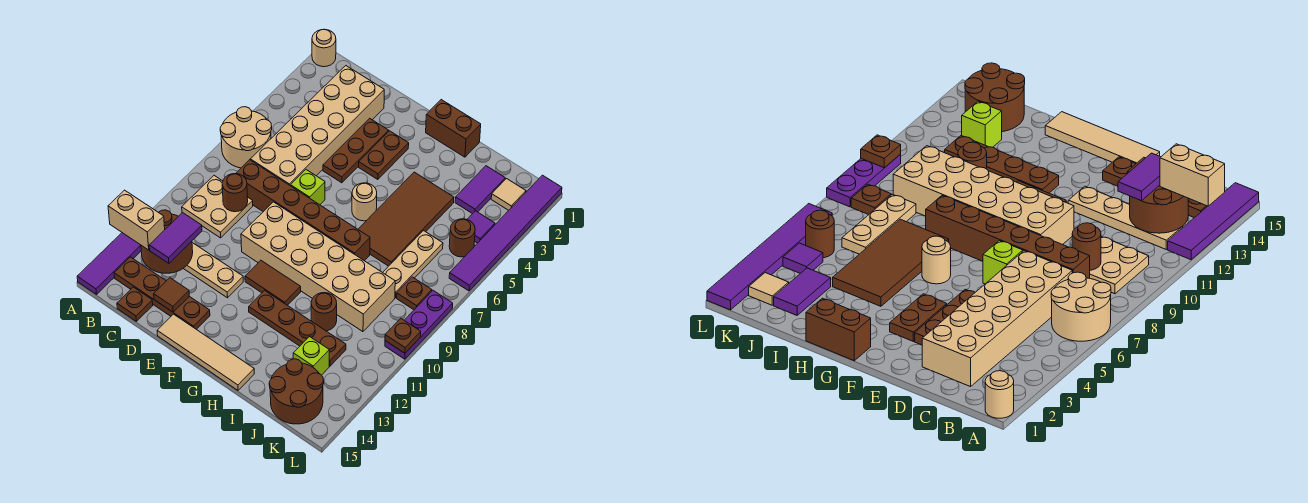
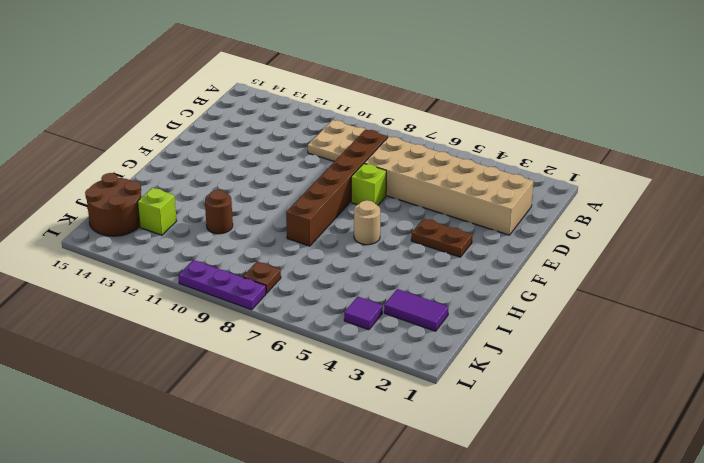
none -> tan 1x1 round brick [312,29,336,67]
none -> tan 2x2 round brick [220,107,272,168]
none -> purple 1x4 tile [77,233,141,294]
none -> tan 1x4 plate [183,243,243,298]

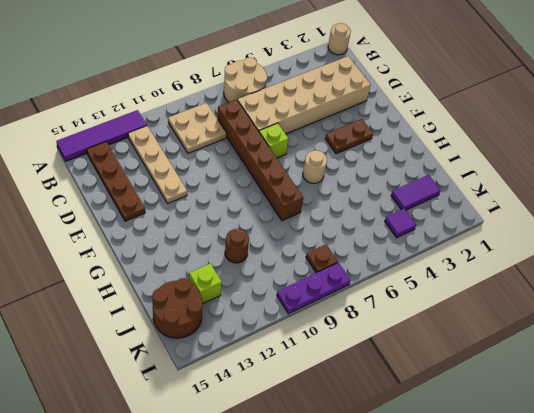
none -> brown 1x1 plate [117,287,153,321]
none -> brown 1x3 plate [323,118,389,183]
none -> tan 2x6 brick [241,202,395,332]
none -> tan 1x4 tile [157,314,254,390]

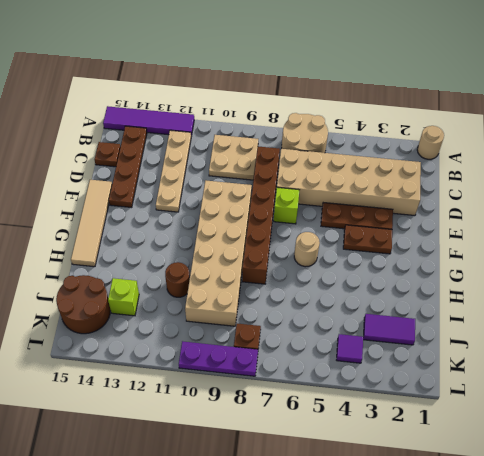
none -> brown 1x2 tile [245,260,301,305]
none -> brown 1x2 brick [426,100,481,157]
none -> brown 1x4 plate [249,290,346,366]
none -> brown 2x4 tile [358,172,454,266]

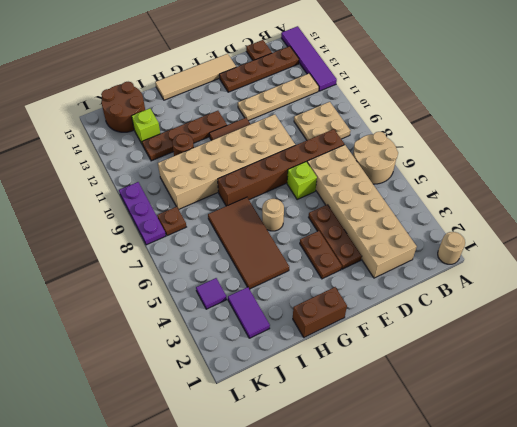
none -> tan 1x3 plate [383,231,443,298]
none -> tan 1x1 tile [491,179,526,210]
none -> brown 1x1 round brick [449,219,475,257]
none -> purple 1x6 tile [449,175,562,291]

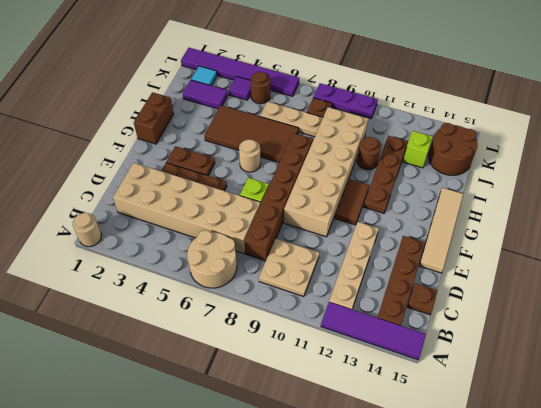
cyan 1x1 tile [191,66,217,86] -> tan 1x1 tile [491,179,526,210]
none -> brown 2x2 round brick [141,210,193,273]
none -> brown 1x1 round brick [222,174,248,212]
none -> brown 1x1 tile [154,278,189,312]
none -> brown 1x1 plate [385,319,421,353]

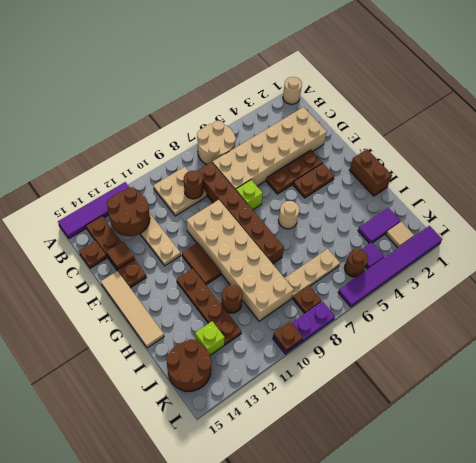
none -> brown 2x4 tile [358,172,454,266]
none -> tan 1x2 brick [108,190,165,250]
none -> purple 1x2 tile [149,213,202,263]

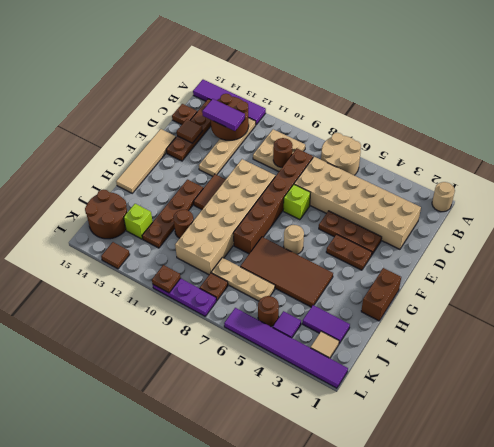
brown 1x1 tile [101,242,130,269] -> none
none -> tan 1x2 brick [108,190,165,250]

